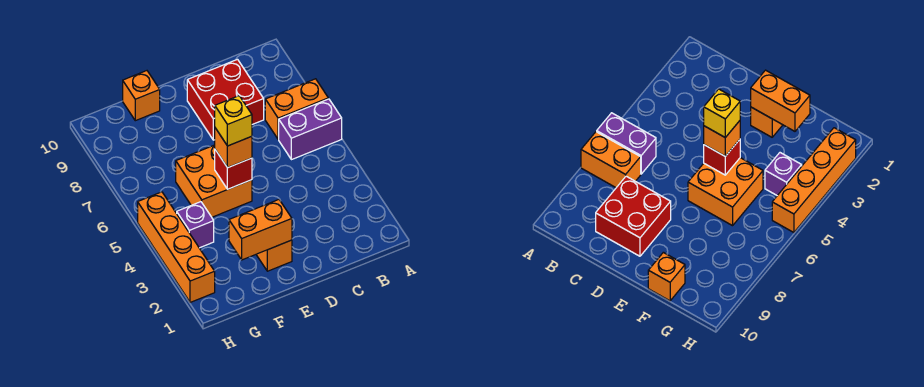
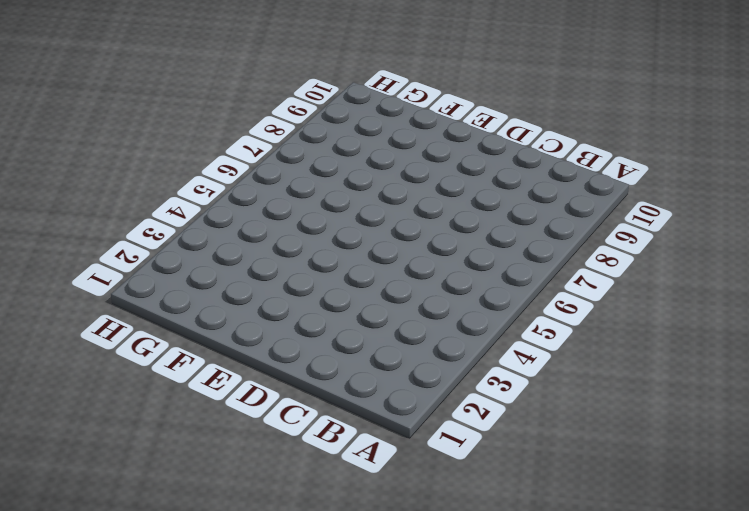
none -> purple 1x2 brick [279,99,342,160]
none -> orange 1x2 brick [265,79,328,139]
none -> red 2x2 brick [187,59,264,140]

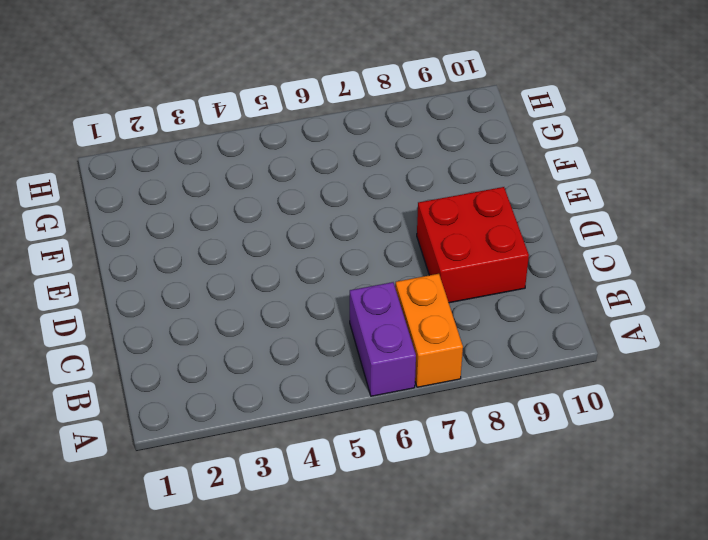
none -> orange 1x1 brick [256,240,292,271]
none -> orange 2x2 brick [176,145,252,217]
none -> orange 1x1 brick [123,71,160,121]

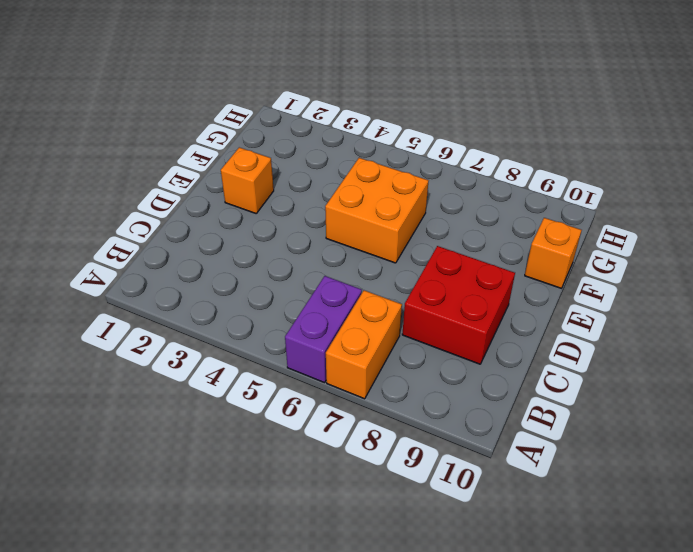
none -> purple 1x1 brick [177,202,214,248]
none -> orange 1x4 brick [138,192,215,302]
none -> orange 1x2 brick [229,200,292,260]

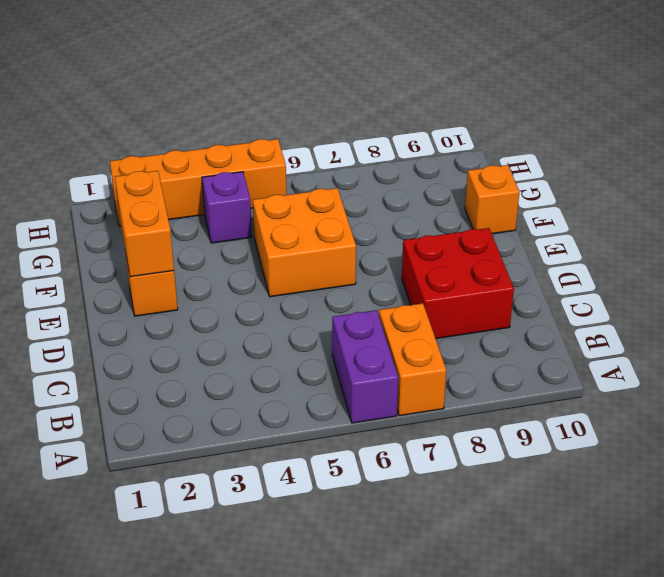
none -> red 1x1 brick [215,150,252,189]
none -> orange 1x1 brick [215,128,252,168]
none -> yellow 1x1 brick [215,96,252,146]

